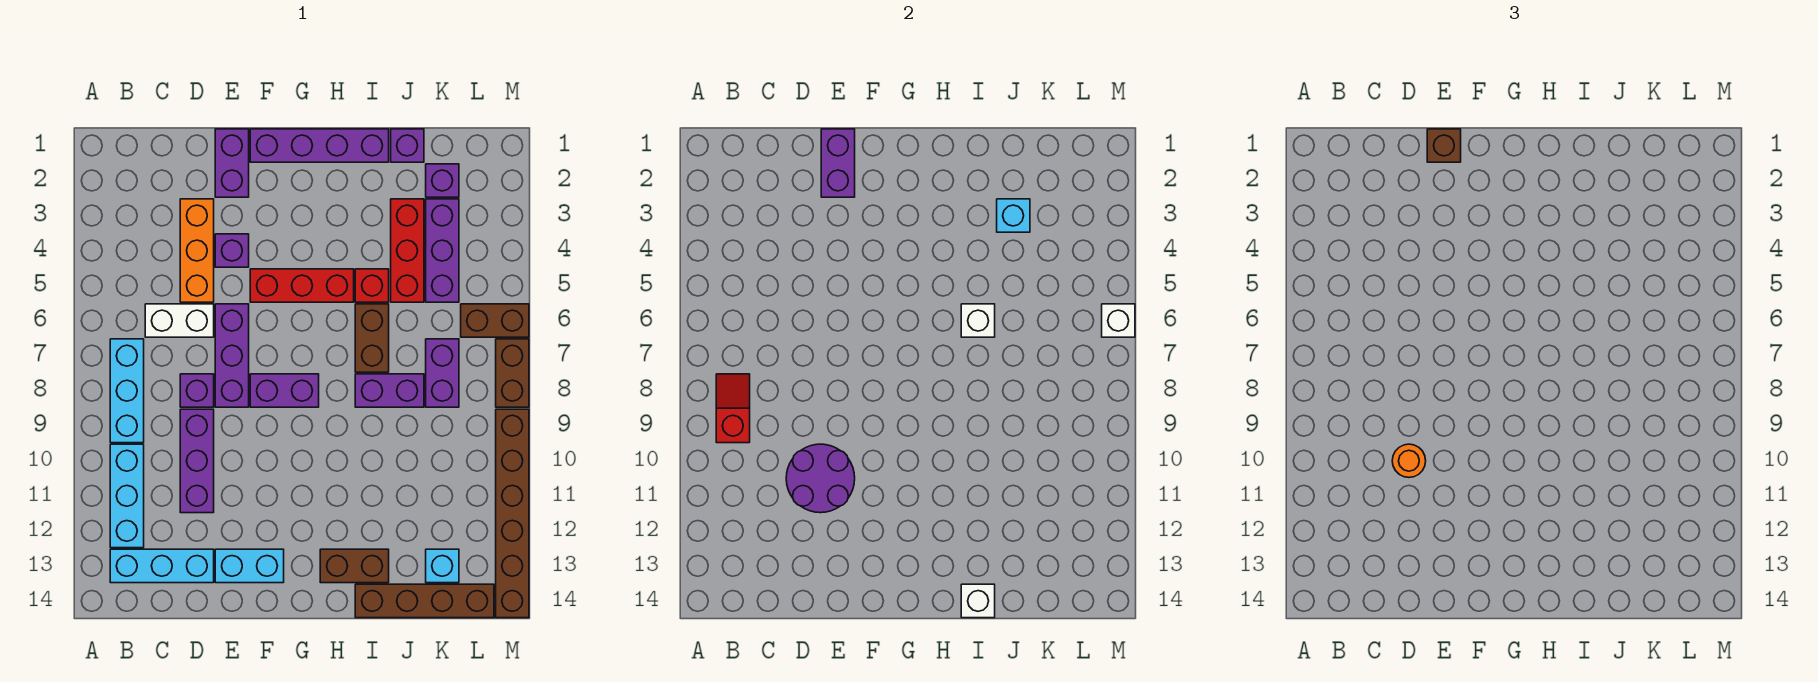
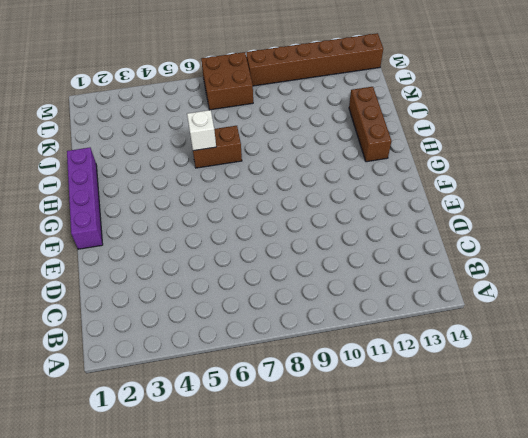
brown 1x3 brick [349,87,391,162] -> brown 1x2 brick [320,549,389,583]
brown 2x2 brick [201,52,253,110] -> brown 1x2 brick [496,339,529,407]
none -> cyan 1x3 brick [110,339,144,443]
none -> cyan 1x3 brick [110,444,144,548]
none -> cyan 1x3 brick [110,549,214,583]
none -> white 1x2 brick [145,304,214,337]

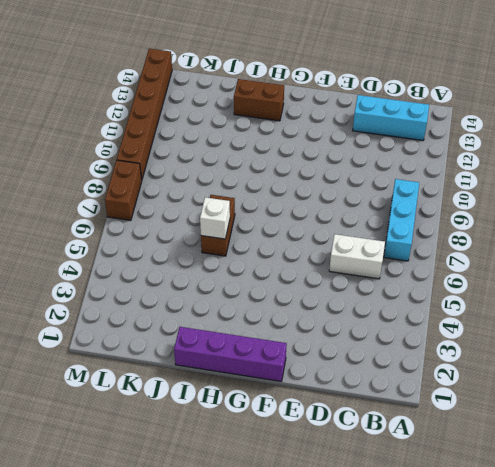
none -> cyan 1x3 brick [110,444,144,548]
none -> orange 1x3 brick [180,199,214,302]
none -> purple 1x1 brick [180,374,214,407]
none -> purple 1x3 brick [180,409,214,513]

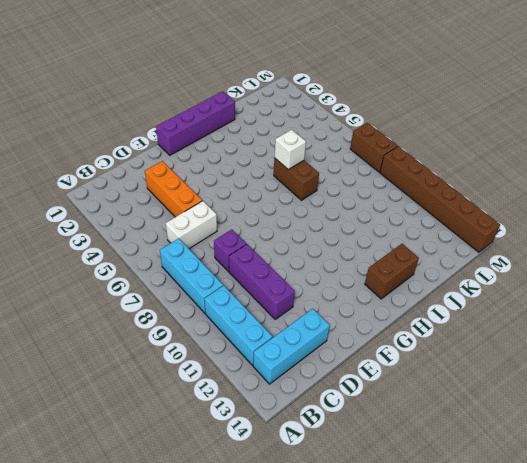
none -> purple 1x2 brick [215,129,249,197]
none -> purple 1x1 brick [215,234,249,267]
none -> purple 1x3 brick [215,304,249,407]
none -> cyan 1x2 brick [215,549,284,583]

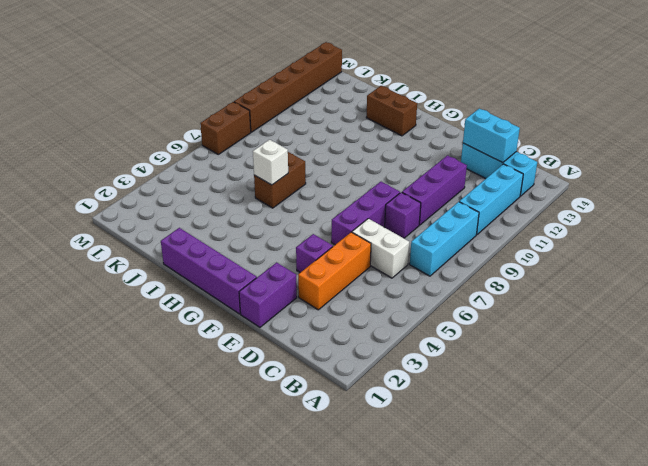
cyan 1x2 brick [463,109,520,163] -> cyan 1x2 brick moved to [215,549,284,583]
none -> red 1x3 brick [250,269,354,302]
none -> purple 1x2 brick [250,374,319,407]
none -> red 1x1 brick [355,269,389,302]
none -> purple 1x2 brick [355,374,424,407]

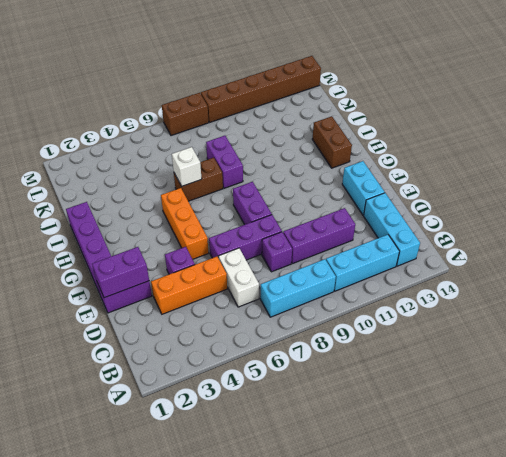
orange 1x3 brick [161,188,209,259] -> red 1x3 brick [250,269,354,302]
none -> red 1x1 brick [355,269,389,302]
none -> brown 1x4 brick [355,584,494,618]
none -> purple 1x1 brick [391,129,424,162]
none -> red 1x3 brick [391,199,424,302]

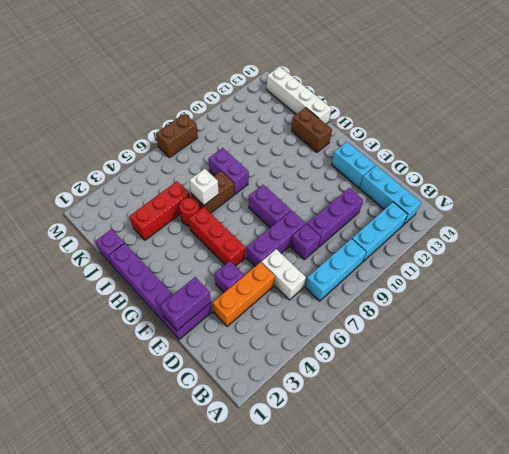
red 1x1 round brick [179,197,200,226] -> red 1x1 brick [355,269,389,302]
white 1x4 brick [267,67,331,124] -> brown 1x4 brick [355,584,494,618]
none -> purple 1x1 brick [426,164,459,197]
none -> purple 1x3 brick [426,199,459,302]
none -> purple 1x2 brick [426,339,459,407]
none -> cyan 1x1 brick [426,549,459,583]

